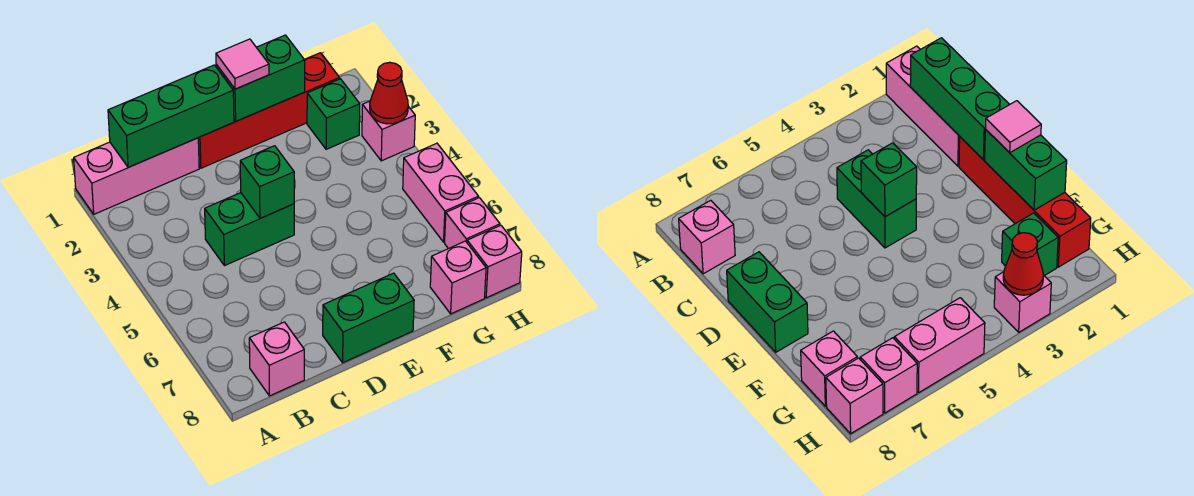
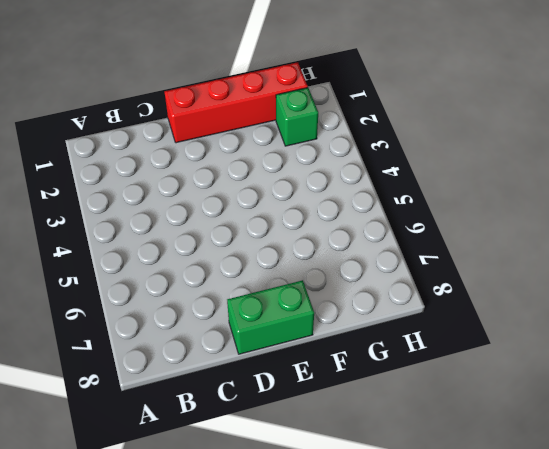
none -> pink 1x3 brick [74,138,199,214]
none -> pink 1x1 brick [249,322,304,396]
none -> green 1x2 brick [205,193,294,266]

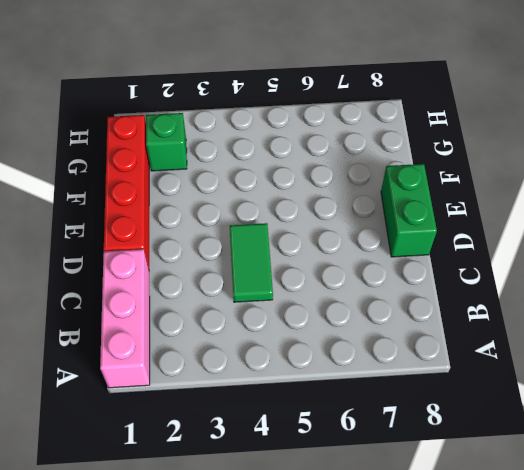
green 1x2 tile [230,223,273,302] -> green 1x2 brick [205,193,294,266]
none -> pink 1x1 brick [249,322,304,396]
none -> pink 1x1 brick [430,241,486,314]
none -> pink 1x1 brick [362,101,415,161]

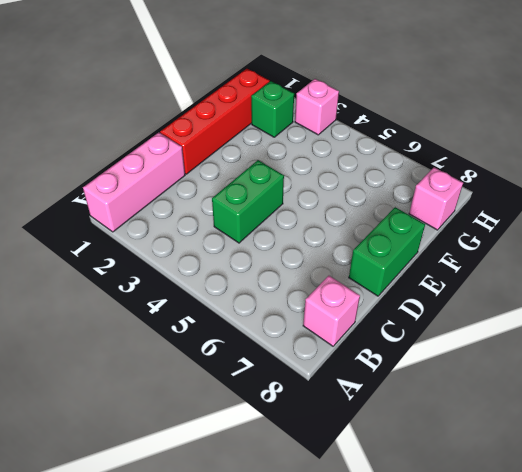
none -> pink 1x2 brick [403,143,478,242]
none -> pink 1x1 brick [445,198,500,249]
none -> pink 1x1 brick [467,225,522,298]

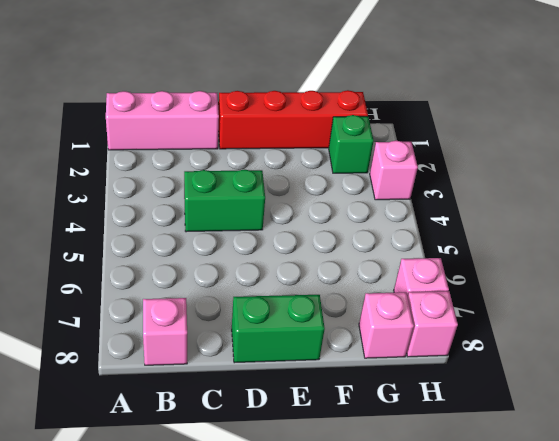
none -> pink 1x2 brick [403,143,478,242]
none -> green 1x3 brick [108,65,234,167]
none -> green 1x1 brick [240,146,294,218]

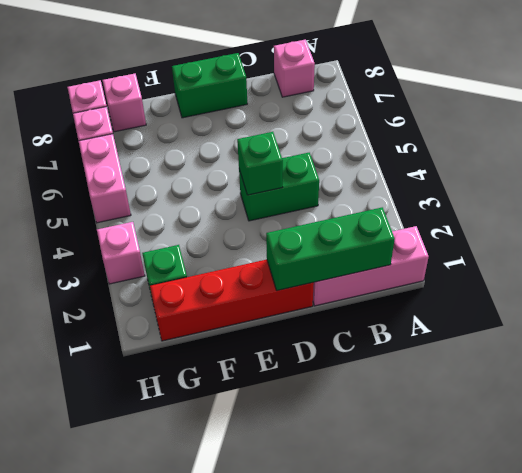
none -> green 1x2 brick [216,35,305,121]
none -> red 1x1 cone [370,62,408,124]
none -> pink 1x1 tile [216,39,269,89]

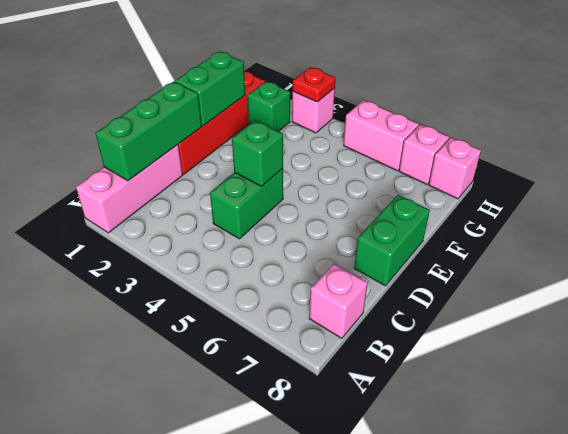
red 1x1 plate [292,67,335,102] -> red 1x1 cone [370,62,408,124]
none -> pink 1x1 brick [430,241,486,314]
none -> pink 1x1 tile [216,39,269,89]

